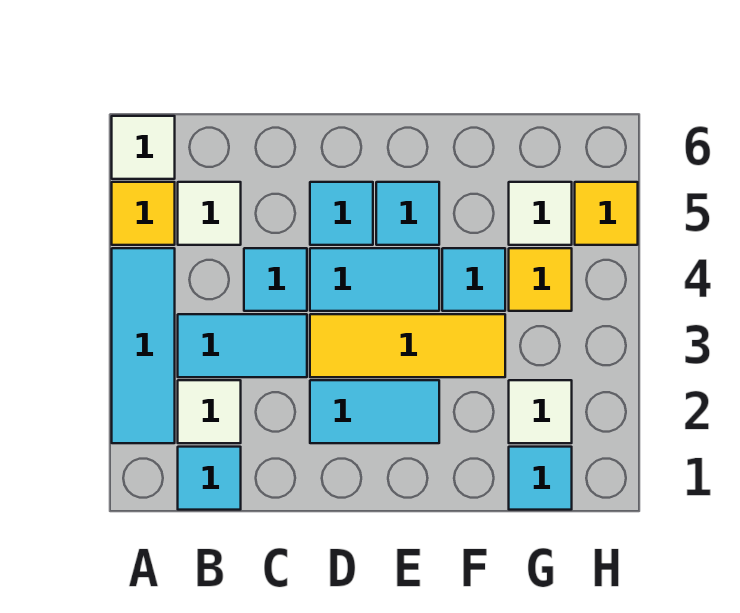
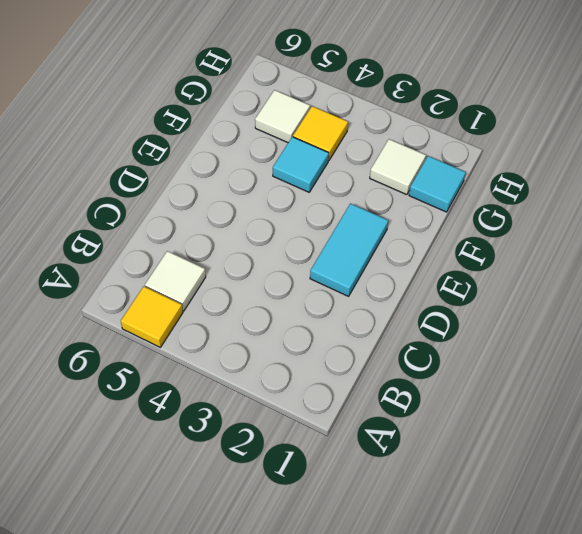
none -> cyan 1x3 tile [112,248,175,443]
none -> white 1x1 tile [112,116,175,179]
none -> cyan 1x1 tile [178,447,241,510]

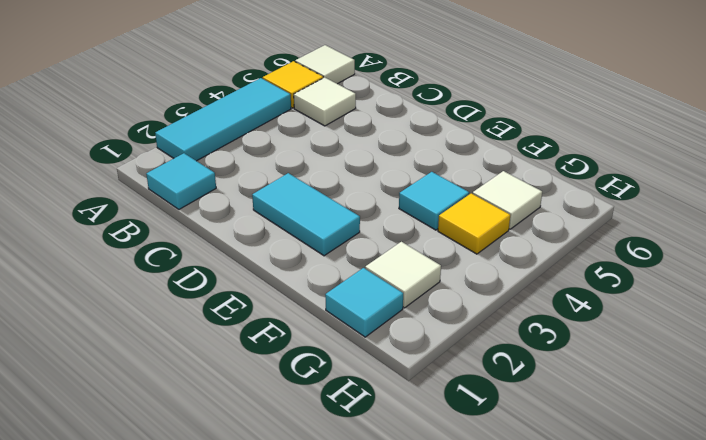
none -> white 1x1 tile [178,380,241,443]
none -> cyan 1x2 tile [178,314,307,377]
none -> cyan 1x1 tile [244,248,307,311]

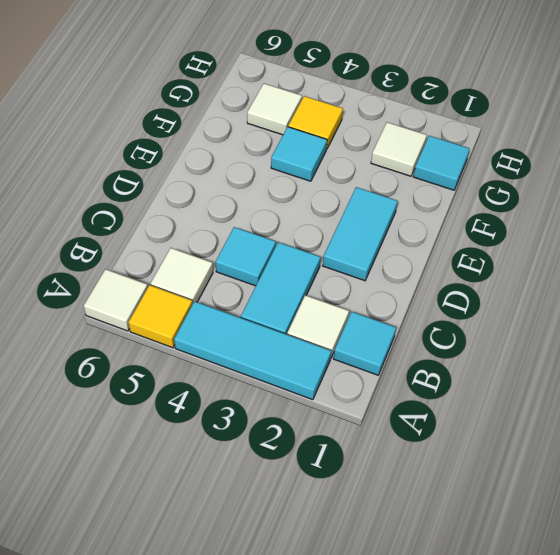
none -> yellow 1x3 tile [310,314,505,377]
none -> cyan 1x2 tile [310,248,439,311]
none -> cyan 1x1 tile [310,182,373,245]

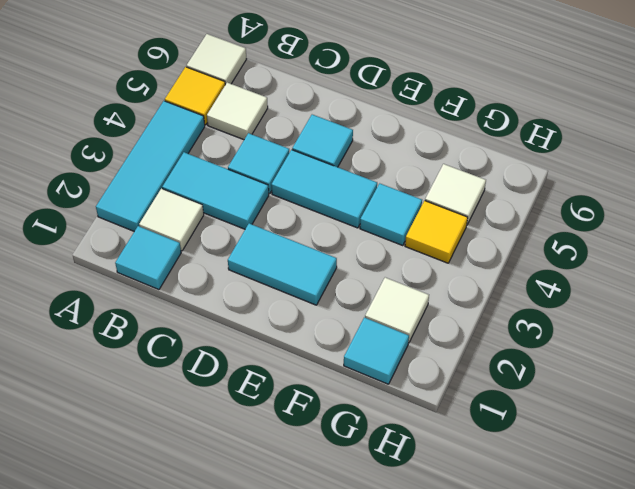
none -> yellow 1x3 tile [310,314,505,377]
none -> cyan 1x1 tile [376,182,439,245]
none -> yellow 1x1 tile [575,182,638,245]

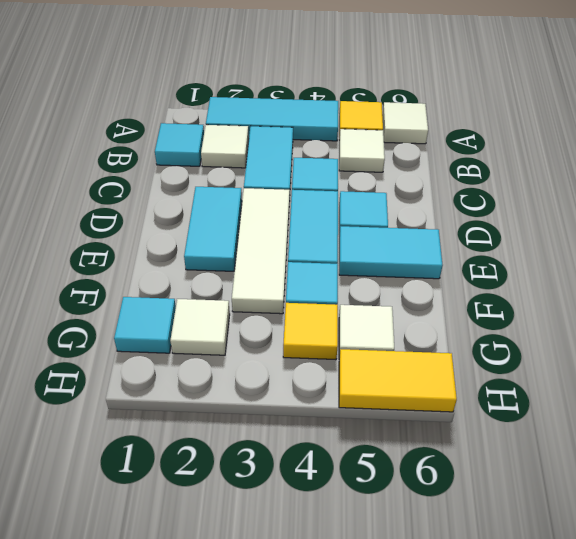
white 1x3 tile [232,188,290,314] -> yellow 1x3 tile [310,314,505,377]
cyan 1x2 tile [339,226,443,279] -> cyan 1x1 tile [376,182,439,245]
yellow 1x2 tile [339,349,457,412] -> yellow 1x1 tile [575,182,638,245]

